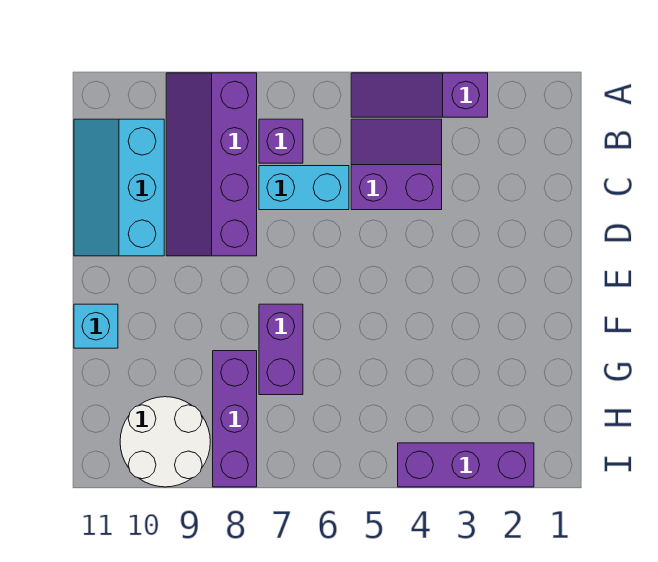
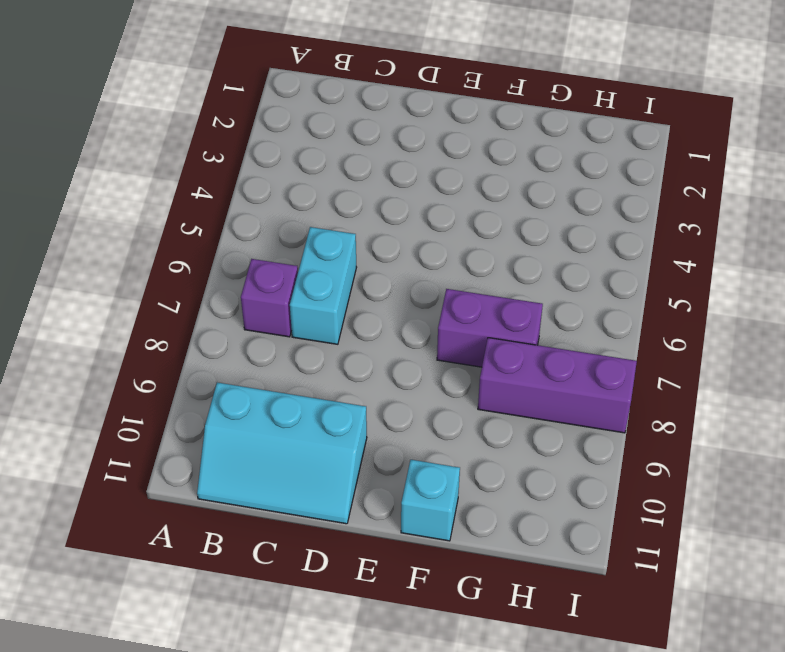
none -> purple 1x3 slope [351,73,488,117]
none -> purple 2x4 slope [166,73,257,256]

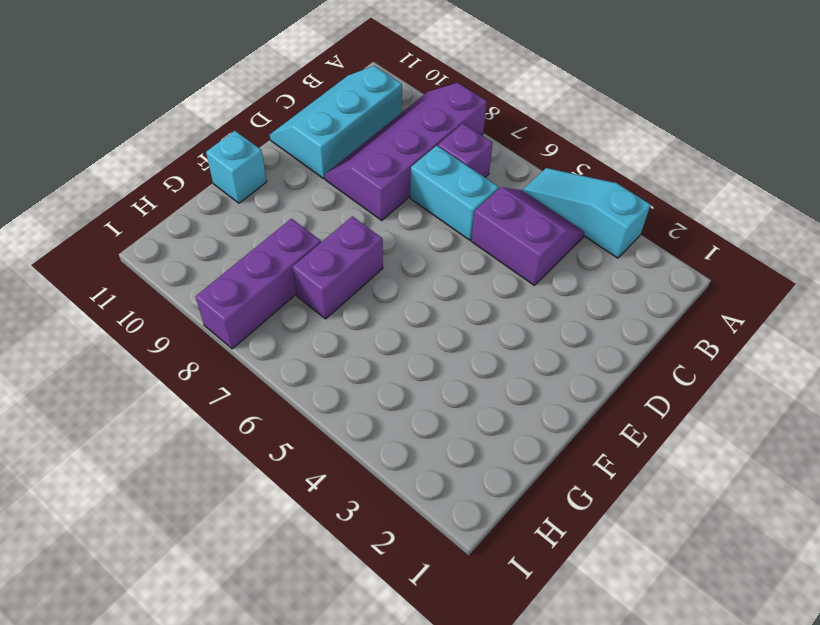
cyan 1x3 slope [523,168,651,258] -> purple 1x3 slope [351,73,488,117]
none -> white 2x2 round brick [120,397,210,487]
none -> purple 1x3 brick [398,443,534,487]

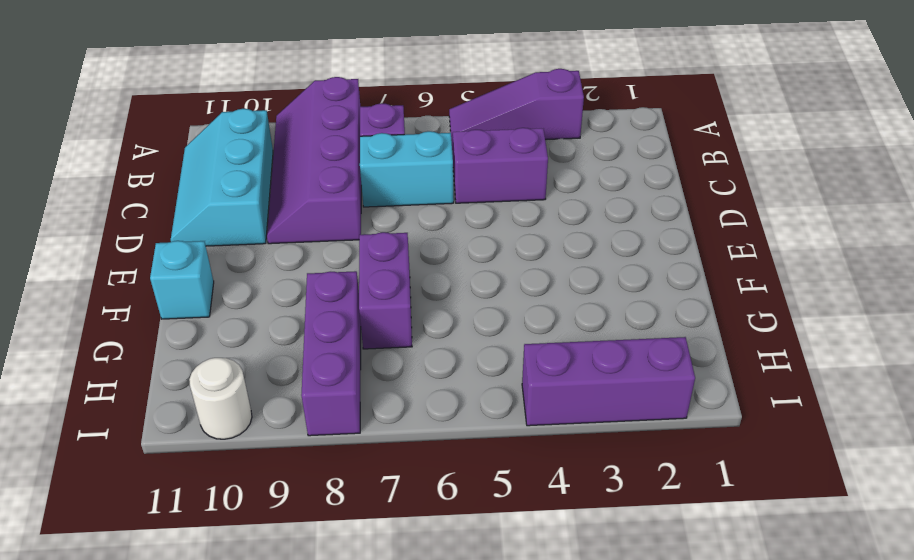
white 1x1 round brick [189,358,252,439] -> white 2x2 round brick [120,397,210,487]

